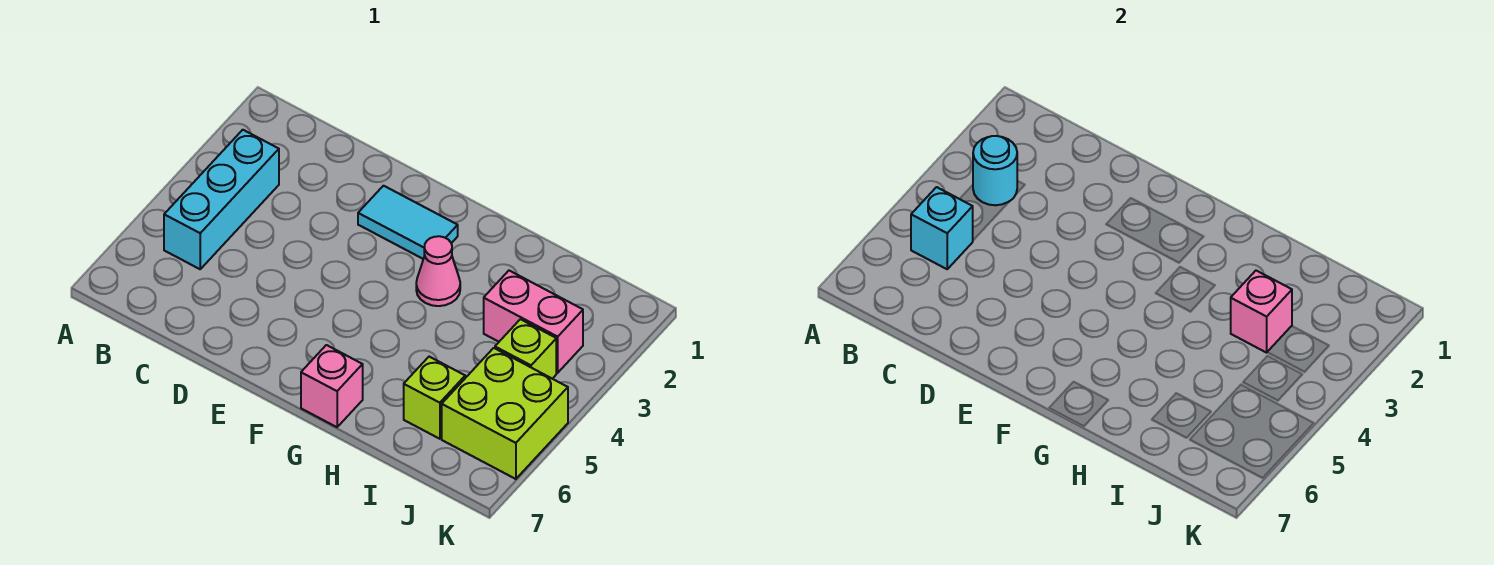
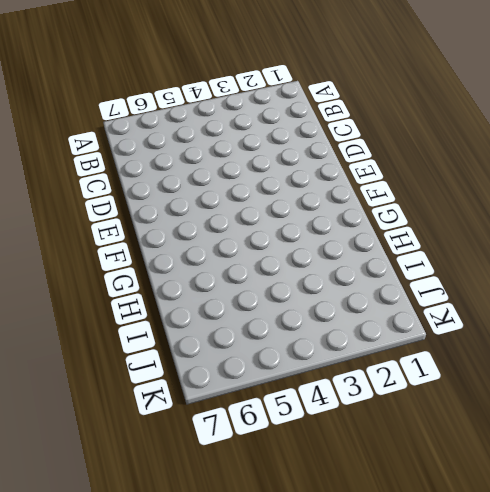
none -> cyan 1x3 brick [164,130,279,269]
none -> cyan 1x2 tile [358,186,458,259]

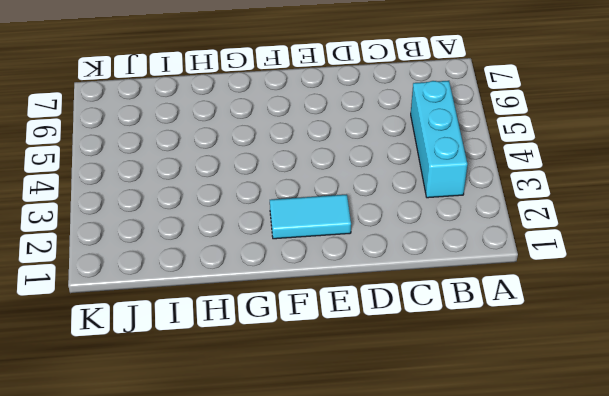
none -> pink 1x1 cone [416,236,460,306]
none -> pink 1x1 brick [301,345,363,427]

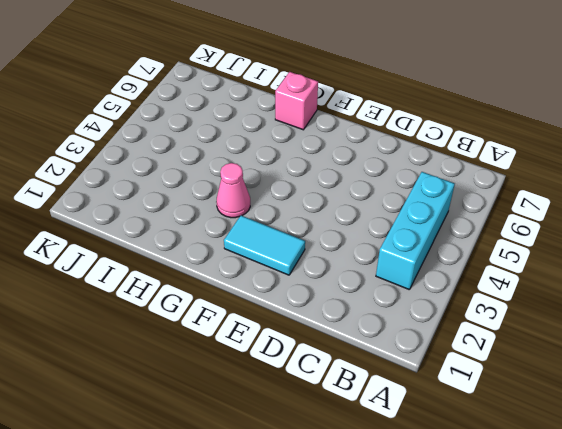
none -> pink 1x2 brick [484,271,583,373]
none -> lime 1x1 brick [404,357,465,439]

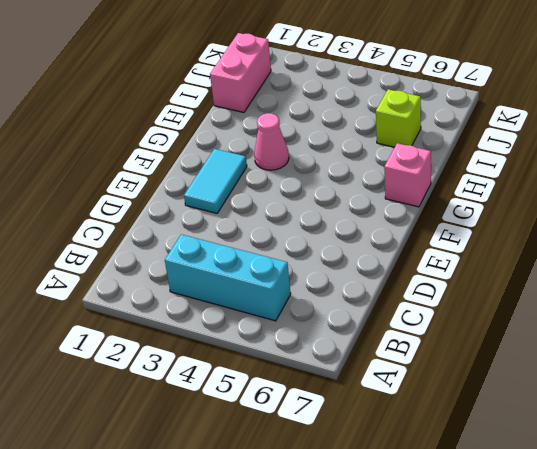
pink 1x2 brick [210,33,271,112] -> pink 1x2 brick moved to [484,271,583,373]
none -> lime 1x1 brick [495,319,556,379]
none -> lime 2x2 brick [442,348,568,479]

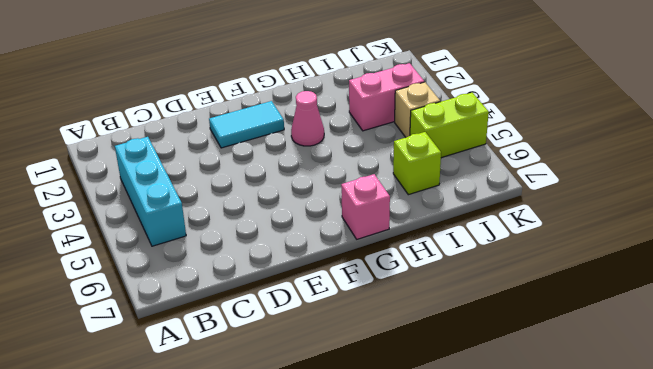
tan 1x1 brick [395,82,440,137] -> lime 1x1 brick [495,319,556,379]
lime 1x2 brick [410,93,489,158] -> lime 2x2 brick [442,348,568,479]
none -> cyan 1x1 round brick [973,136,1017,205]
none -> cyan 1x1 brick [911,187,973,269]

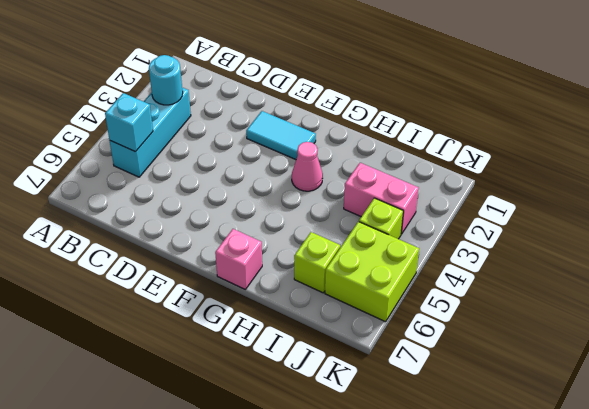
none -> pink 1x1 brick [1231,271,1292,353]

